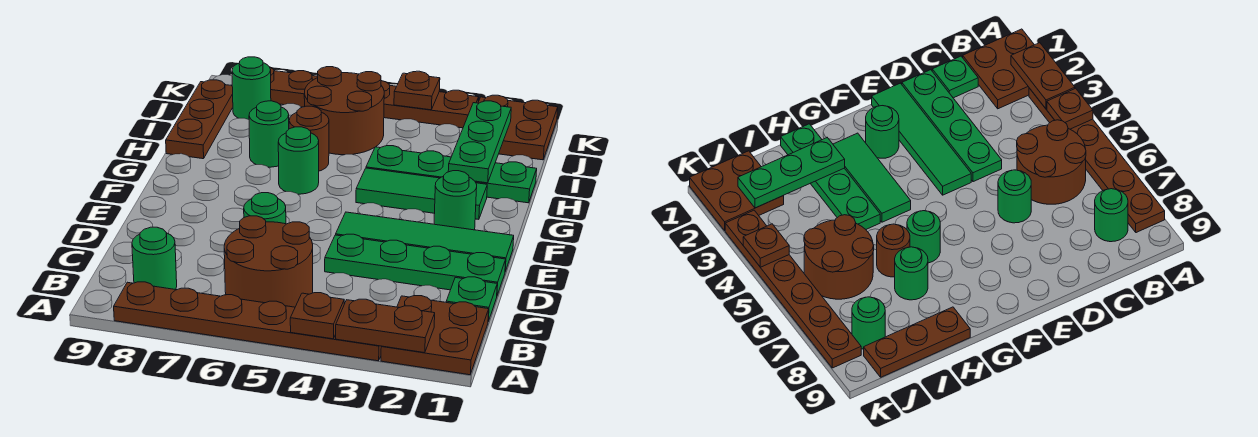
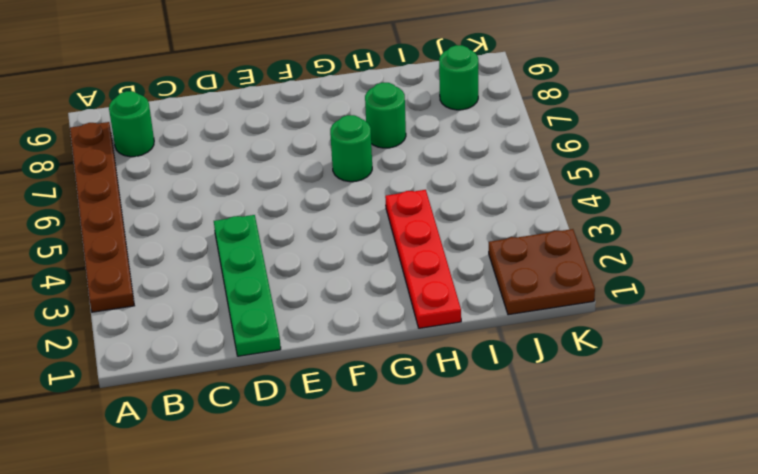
red 1x4 plate [385,190,461,328] -> green 1x4 plate [366,146,537,203]
none -> brown 2x2 plate [381,296,489,375]
none -> brown 2x2 round brick [224,216,313,307]
none -> green 1x1 plate [446,277,497,321]

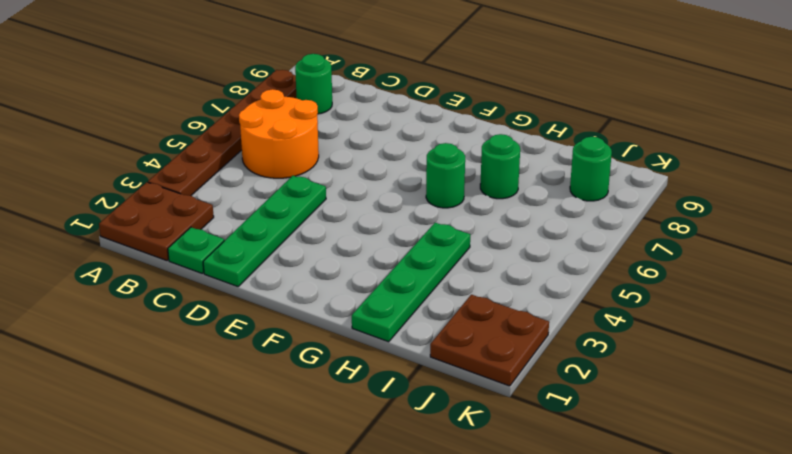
orange 2x2 round brick [239,89,319,178] -> brown 2x2 round brick [224,216,313,307]
none -> green 1x1 round brick [244,193,286,224]
none -> green 1x4 tile [336,212,514,271]
none -> green 1x1 round brick [434,171,477,230]

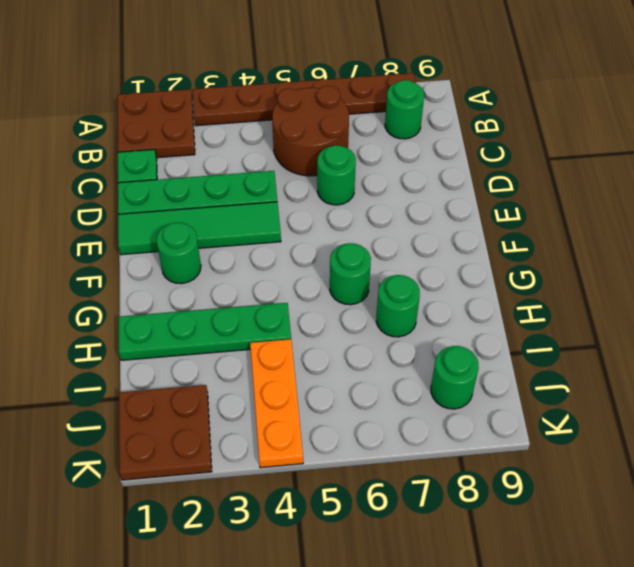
orange 1x3 plate [250,339,303,468] -> brown 1x6 plate [270,67,479,128]
none -> green 1x3 tile [356,168,487,219]
none -> brown 1x1 round brick [289,106,329,171]
none -> brown 1x3 plate [166,80,233,159]

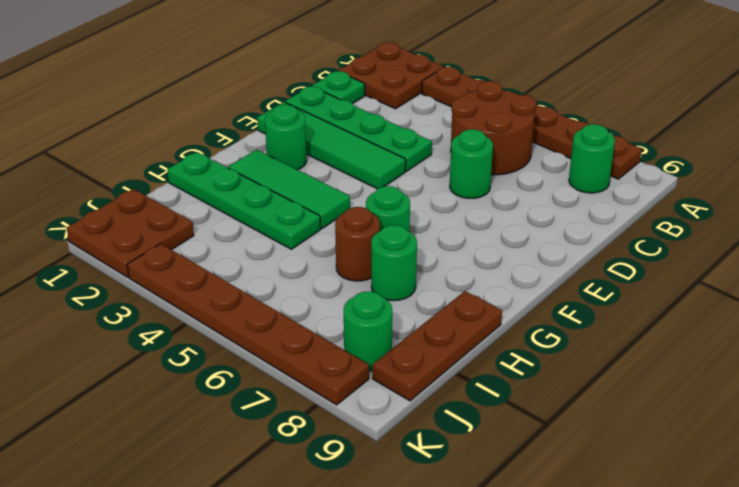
none -> brown 2x2 round brick [304,67,384,155]
none -> brown 1x2 plate [336,299,435,353]
none -> brown 1x1 plate [290,293,344,339]

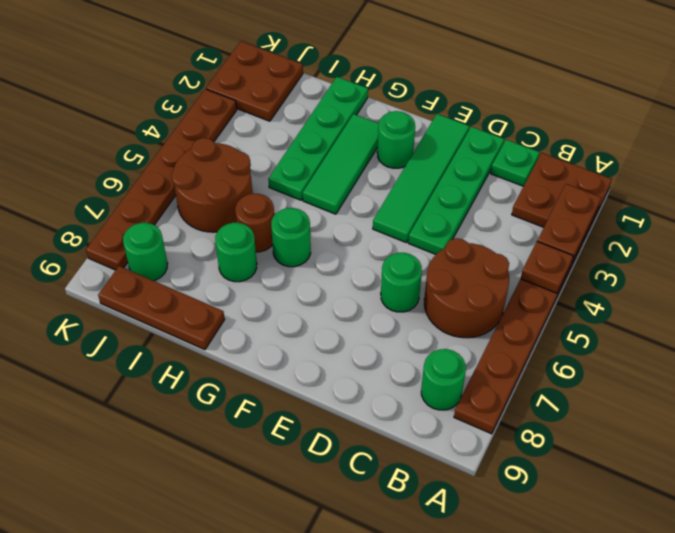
none -> green 1x3 plate [448,101,511,183]
none -> brown 1x1 plate [394,71,440,110]

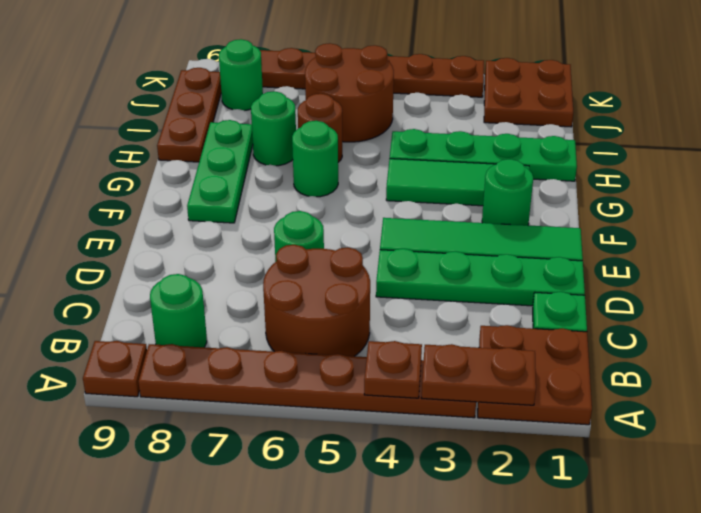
brown 1x1 plate [83,341,147,397] -> brown 1x1 plate moved to [394,71,440,110]
green 1x3 plate [187,120,253,223] -> green 1x3 plate moved to [448,101,511,183]

